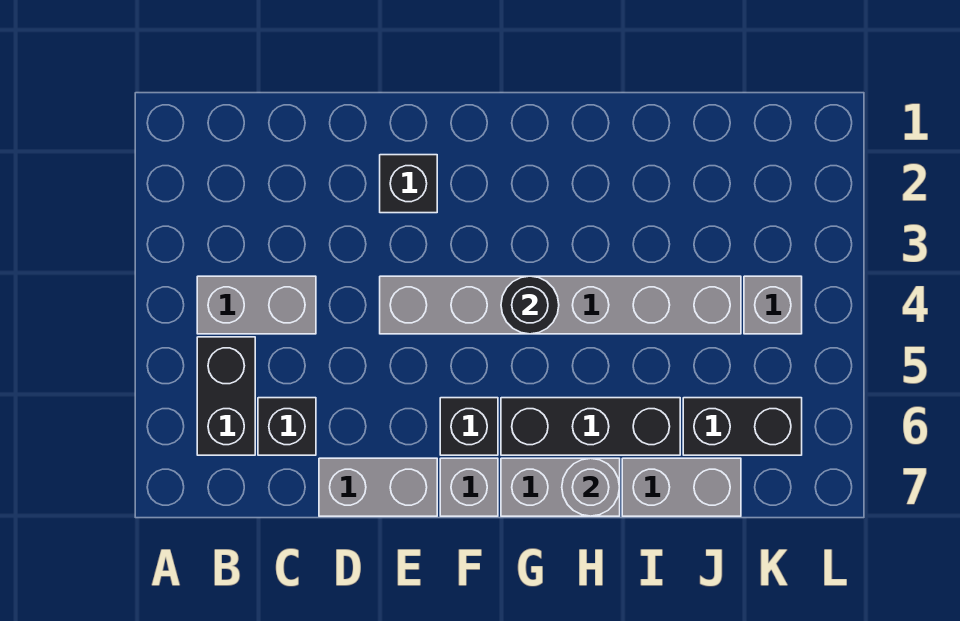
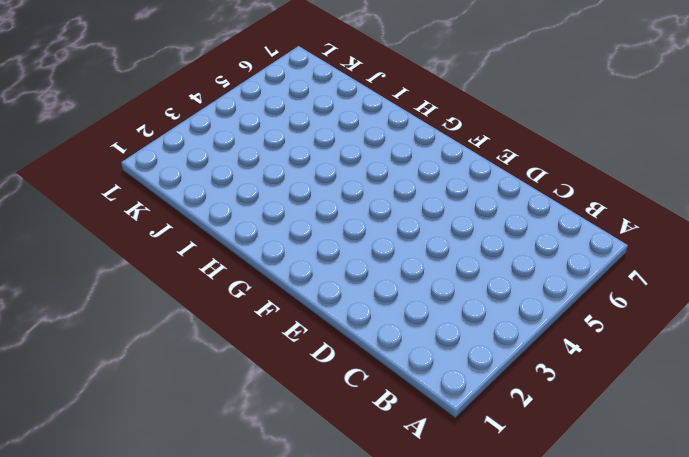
none -> grey 1x2 brick [197,276,316,334]
none -> black 1x2 brick [197,337,255,455]
none -> black 1x1 brick [258,398,316,455]

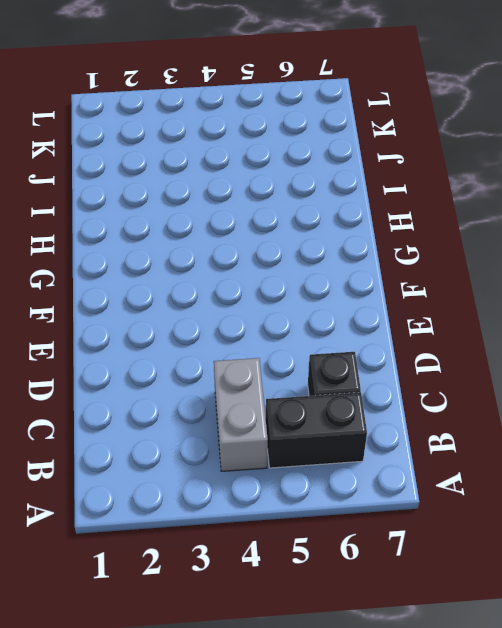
none -> grey 1x2 brick [319,458,437,516]
none -> black 1x1 brick [380,155,437,213]
none -> grey 1x6 brick [380,276,741,334]

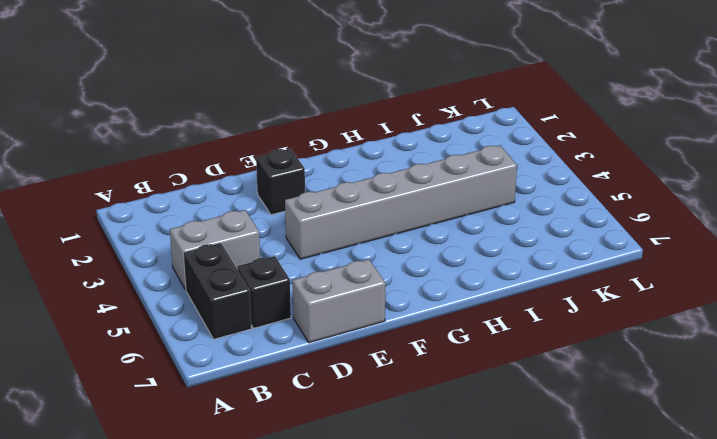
none -> black 1x1 brick [440,398,498,455]
none -> grey 1x1 brick [440,458,498,516]
none -> black 1x3 brick [501,398,680,455]

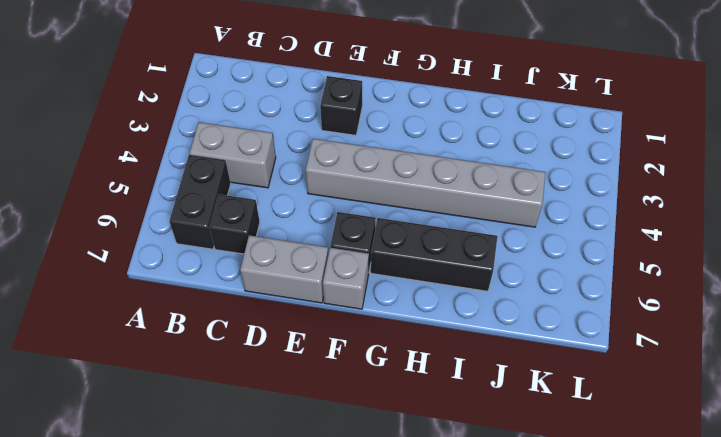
none -> grey 1x2 brick [501,458,620,516]
none -> grey 1x2 brick [622,458,741,516]
none -> black 1x2 brick [683,398,802,455]

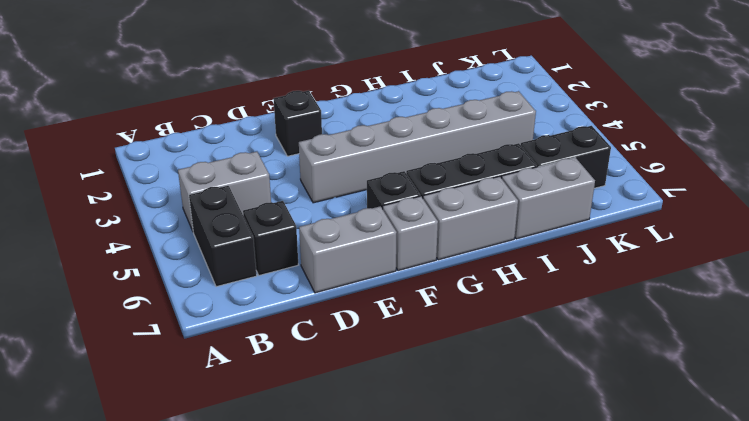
none -> grey 1x1 brick [744,276,802,334]
none -> black 1x1 round brick [501,276,559,334]
none -> grey 1x1 round brick [562,458,620,516]

